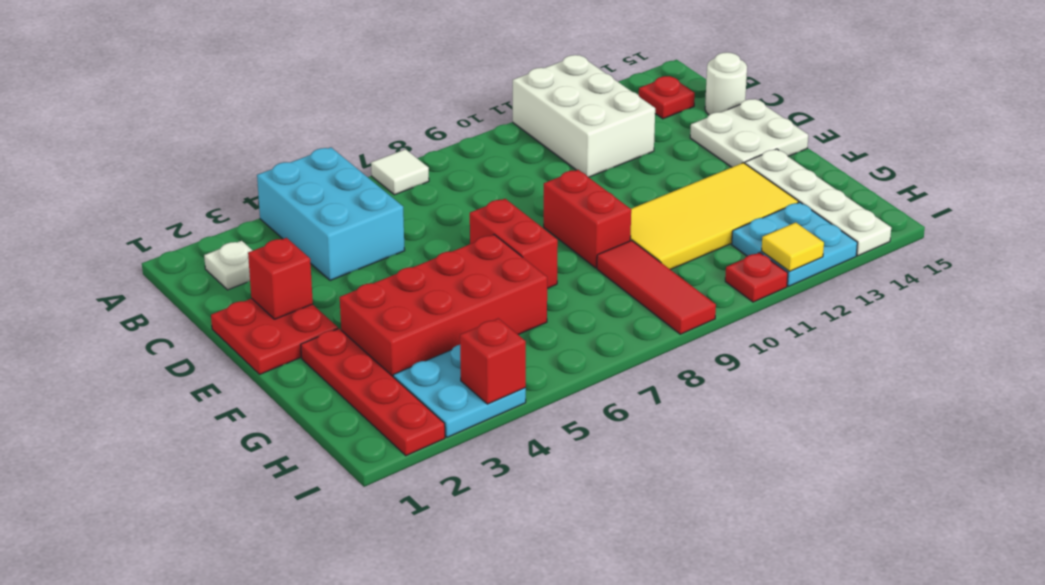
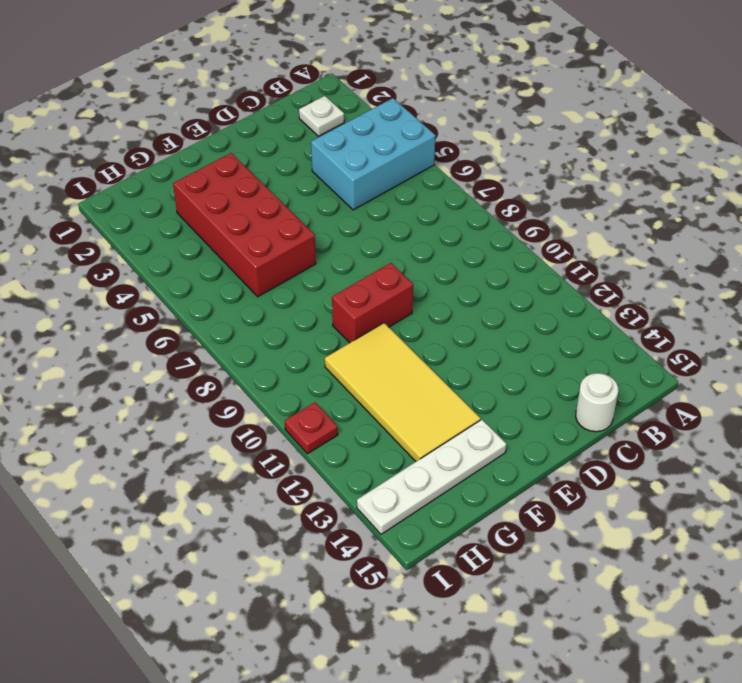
none -> white 1x1 tile [371,149,429,195]
none -> white 2x3 brick [513,55,655,177]
none -> red 1x1 plate [639,76,695,119]

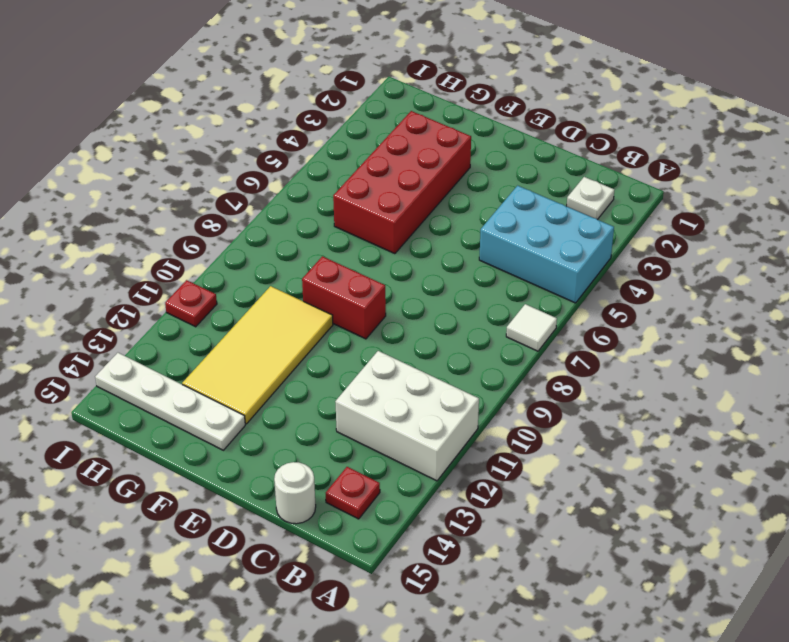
none -> red 2x2 plate [211,298,338,374]
none -> white 2x2 plate [690,99,808,167]
none -> red 1x2 brick [470,199,558,288]

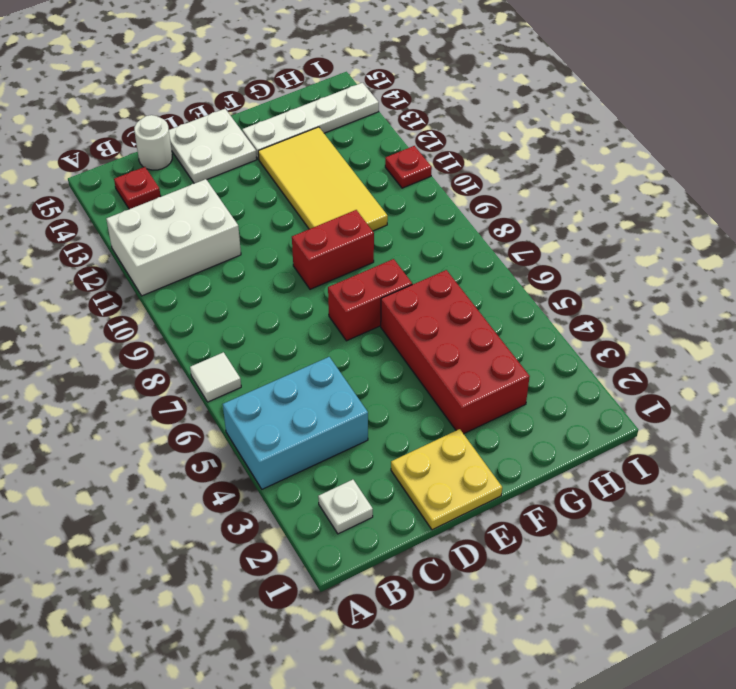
yellow 2x2 plate [391,429,502,530] -> red 2x2 plate [211,298,338,374]
none -> red 1x4 plate [301,329,445,456]
none -> red 1x3 tile [597,240,716,334]
none -> cyan 2x2 plate [393,345,526,437]

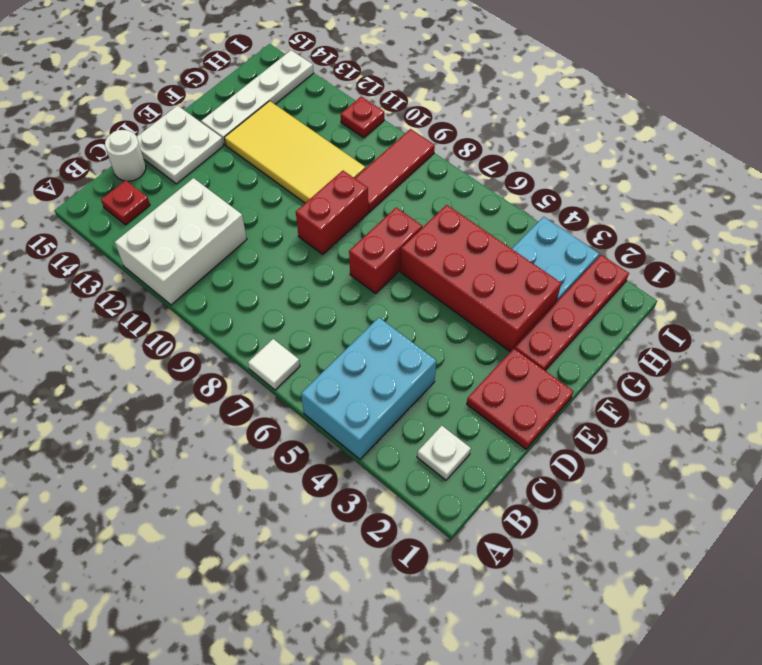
none -> cyan 2x2 plate [732,202,857,286]
none -> red 1x1 brick [248,238,313,319]
none -> red 1x1 brick [460,318,526,404]

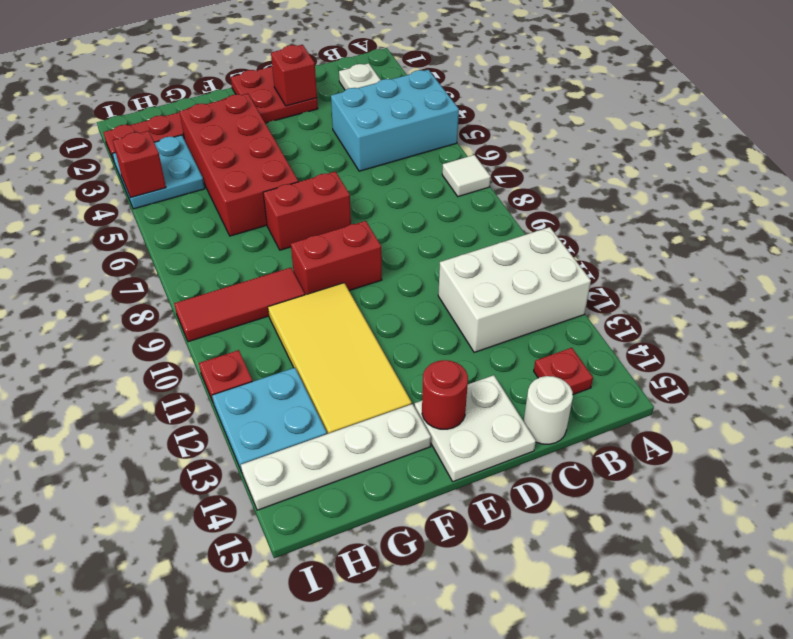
red 1x1 round brick [422,360,468,429] -> none
none -> yellow 1x1 tile [762,222,824,271]

